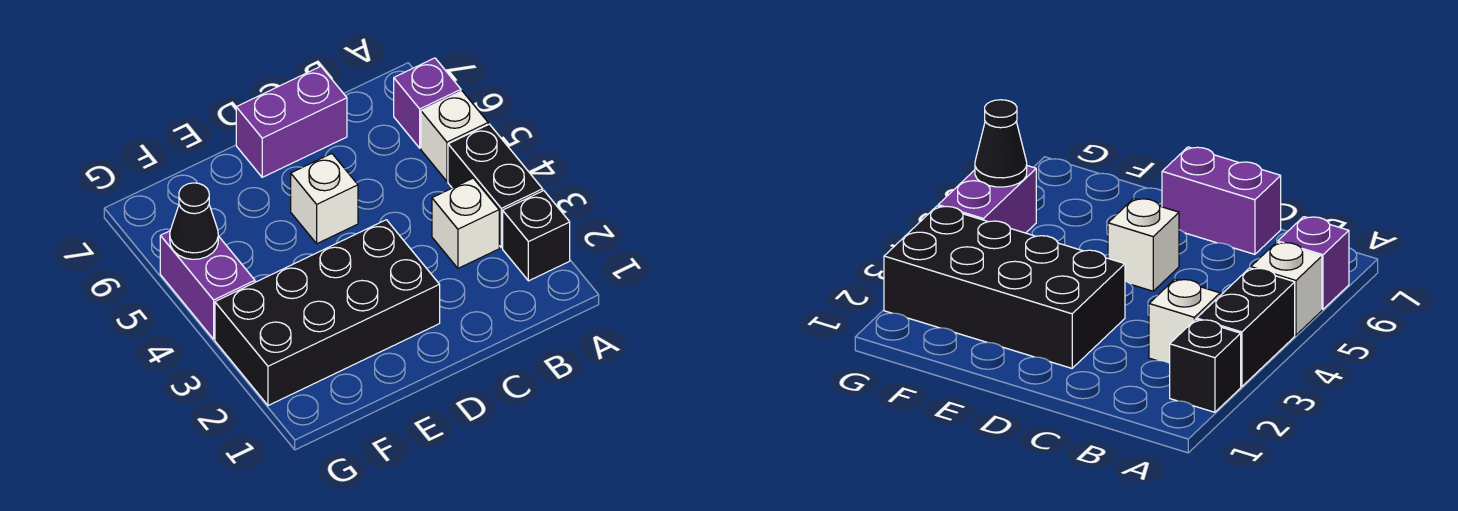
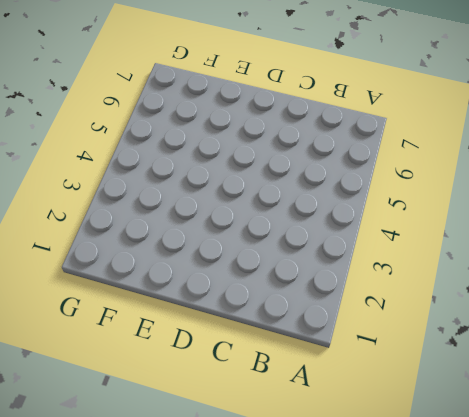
none -> black 1x1 brick [503,191,570,281]
none -> black 1x2 brick [448,124,543,248]

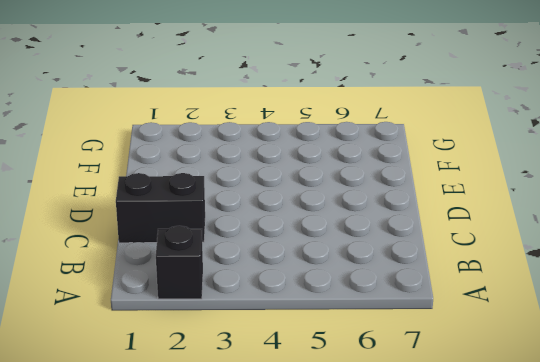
black 1x2 brick [116,173,205,243] -> black 1x2 brick moved to [448,124,543,248]
none -> white 1x1 brick [421,91,488,181]
none -> purple 1x1 brick [394,58,461,148]

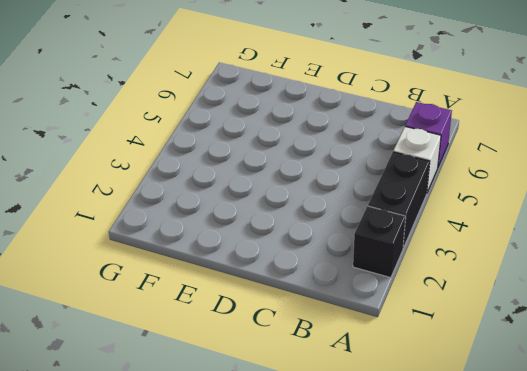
none -> white 1x1 brick [432,178,499,268]
none -> purple 1x2 brick [236,66,347,177]

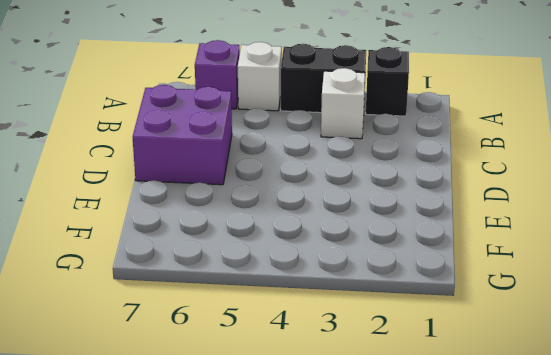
purple 2x2 brick [133,85,232,185] -> purple 1x2 brick [236,66,347,177]
none -> black 2x4 brick [215,220,440,406]
none -> white 1x1 brick [291,154,358,243]

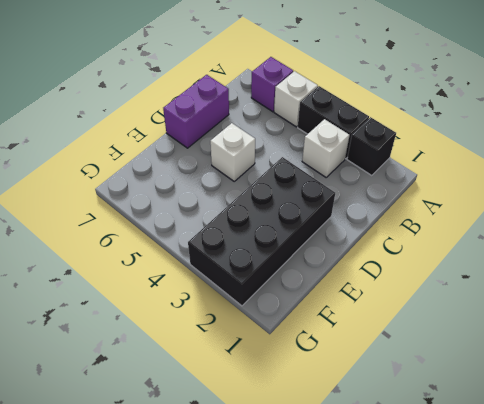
none -> purple 1x2 brick [160,231,255,339]
none -> black 1x1 cone [170,183,218,259]

